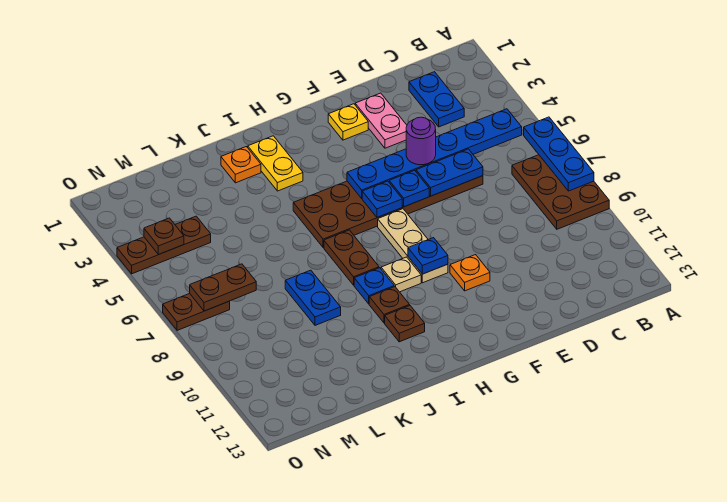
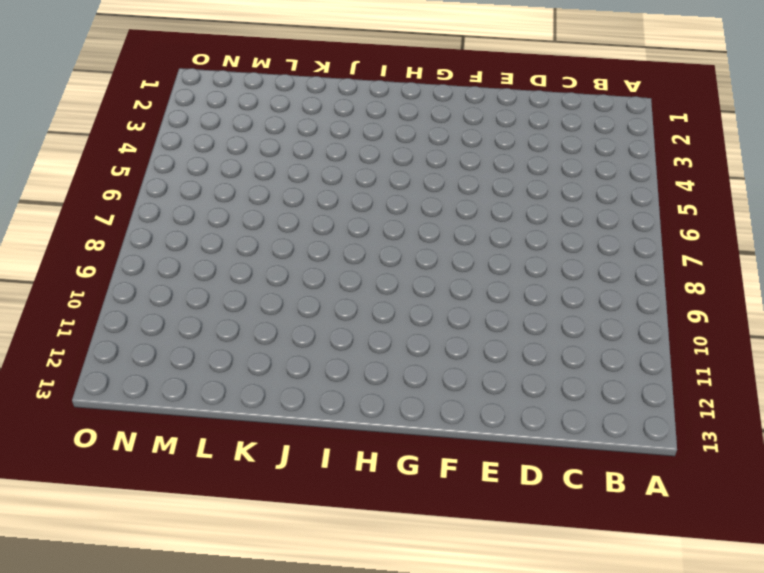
none -> brown 2x3 plate [512,155,609,229]
none -> blue 1x2 plate [409,72,464,127]
none -> brown 2x6 plate [293,176,483,248]

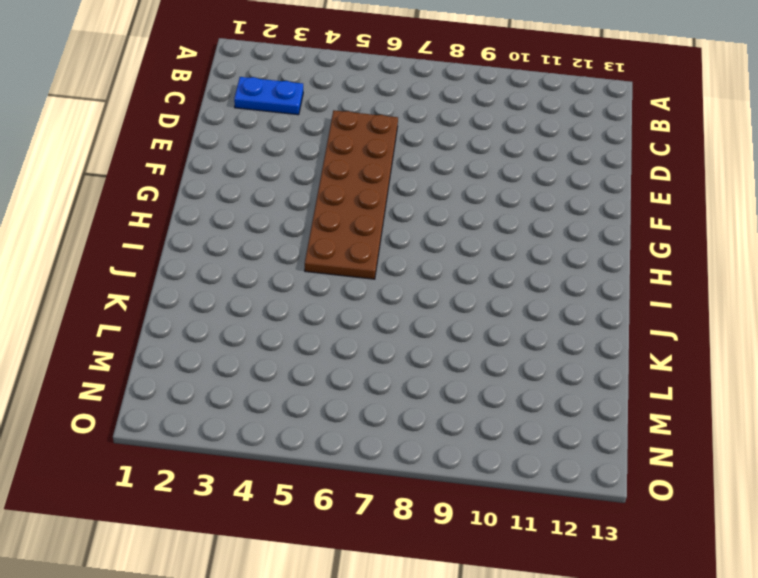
none -> brown 2x3 plate [512,155,609,229]
none -> pink 1x2 plate [355,93,407,148]
none -> yellow 1x1 plate [328,104,368,140]

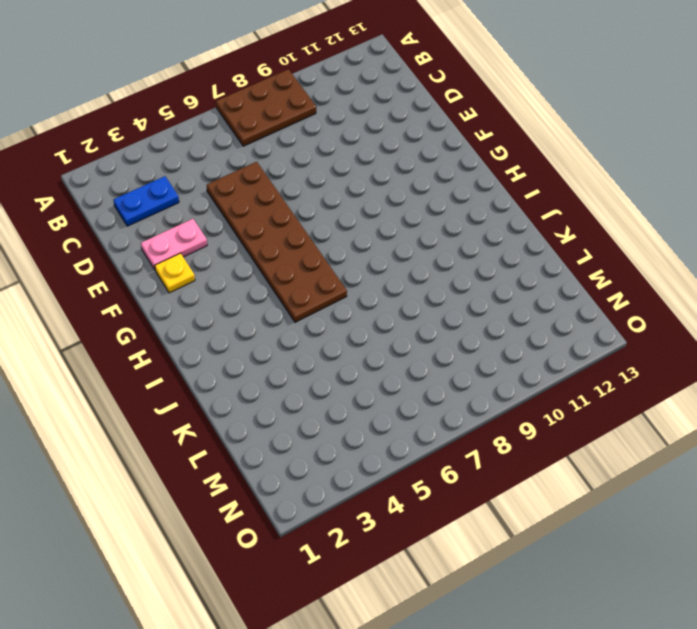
none -> orange 1x1 plate [450,255,490,291]
none -> tan 1x3 plate [378,209,448,283]
none -> tan 1x1 plate [381,257,421,292]

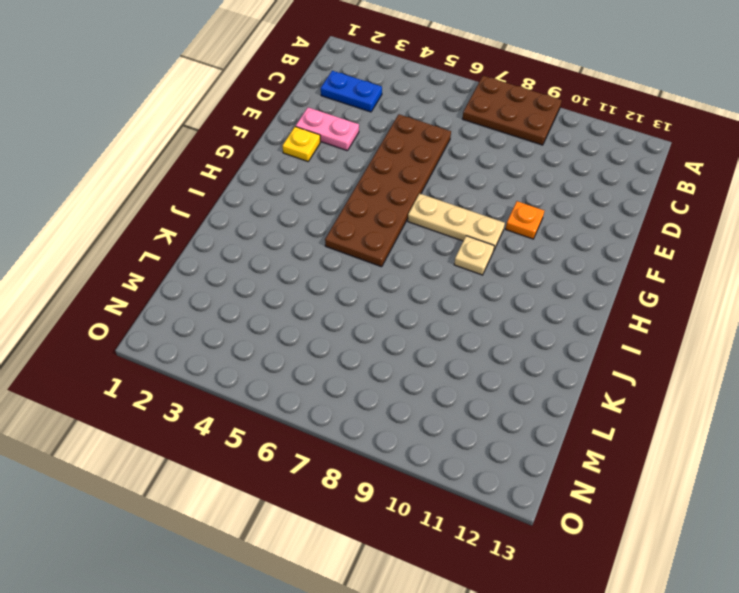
none -> yellow 1x2 plate [248,136,303,191]
none -> brown 1x2 plate [324,230,379,285]
none -> blue 1x1 plate [354,268,394,304]

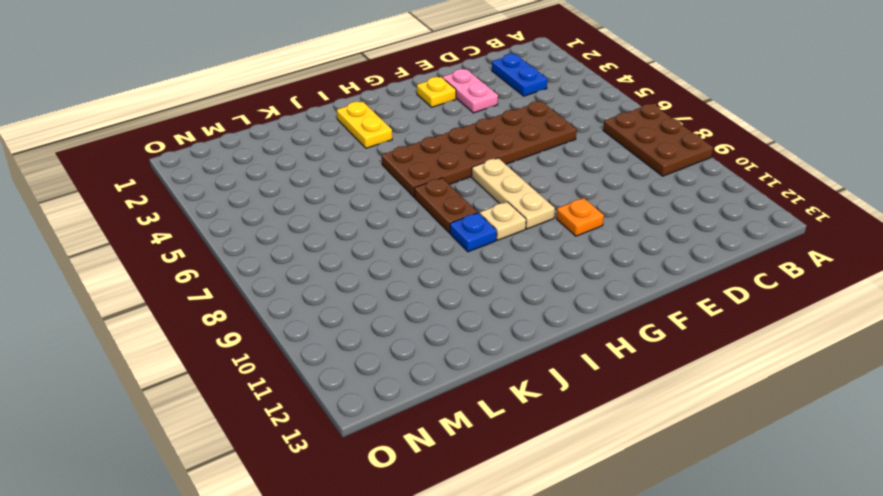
none -> brown 1x1 plate [369,287,410,323]
none -> brown 1x1 plate [385,306,425,342]
none -> orange 1x1 plate [221,147,261,183]

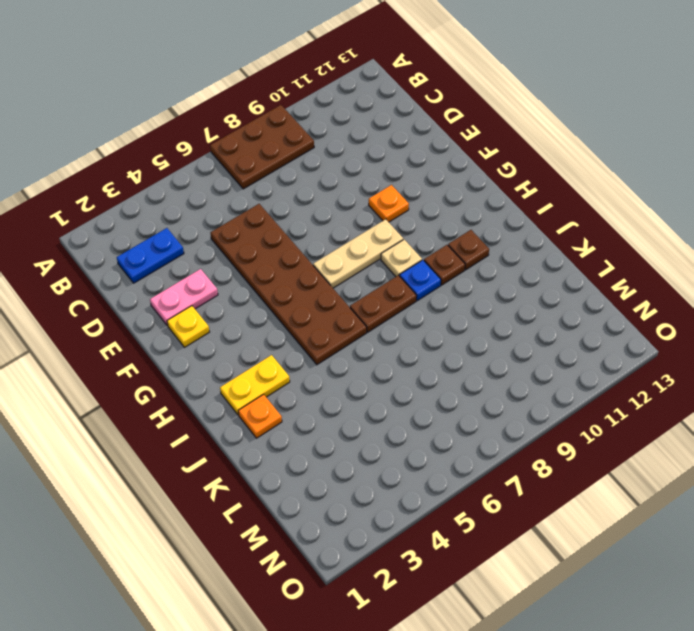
none -> blue 1x2 plate [285,270,341,325]
none -> brown 1x3 plate [117,216,211,274]
none -> brown 1x2 plate [163,293,230,330]

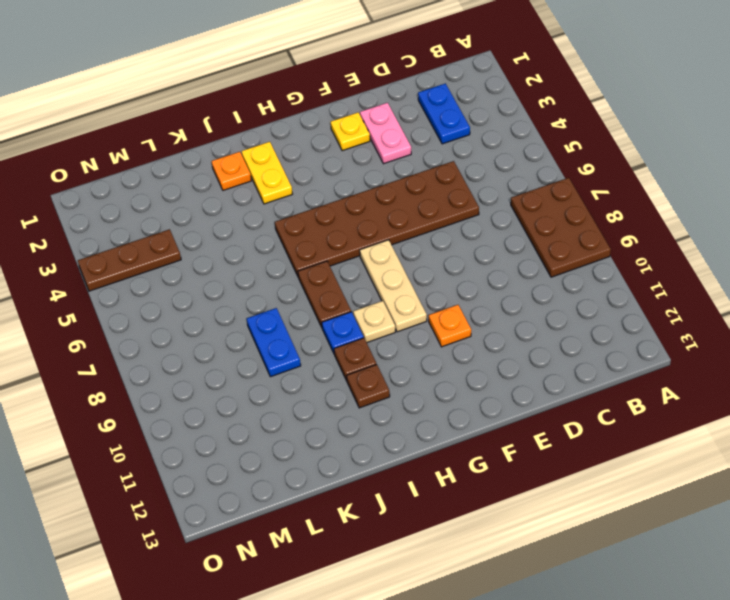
none -> brown 1x2 plate [163,293,230,330]
none -> blue 1x3 plate [524,117,594,191]
none -> blue 1x6 plate [347,109,522,198]

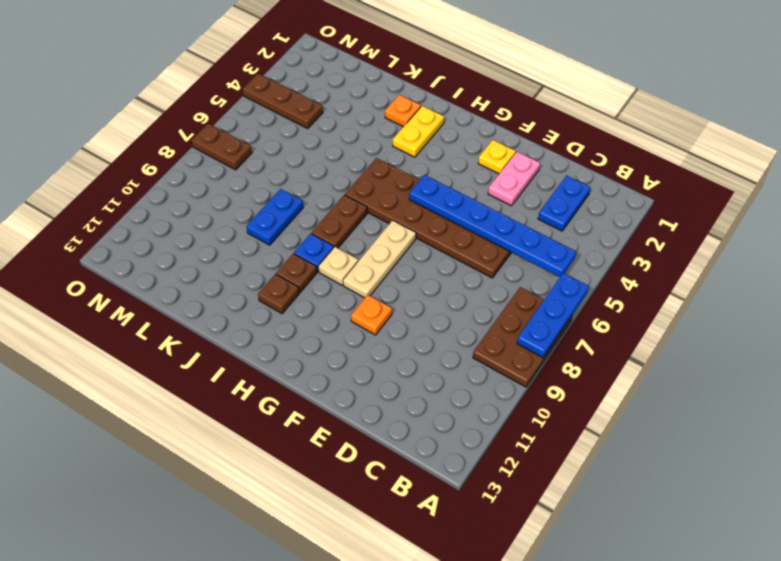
none -> blue 1x2 plate [416,149,483,196]
none -> blue 1x1 plate [389,170,429,207]
none -> blue 1x1 plate [362,181,402,217]

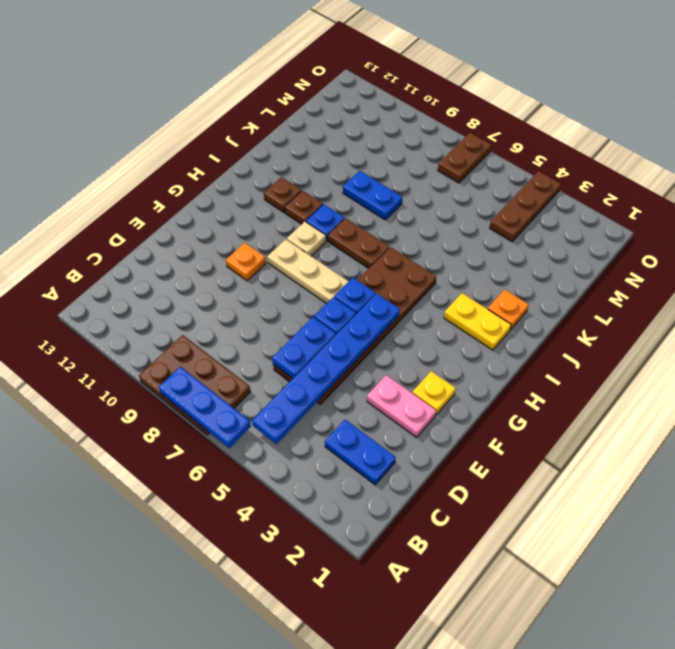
none -> blue 1x1 plate [408,238,448,274]
none -> brown 1x2 plate [190,264,256,311]
none -> brown 1x1 plate [144,218,184,255]

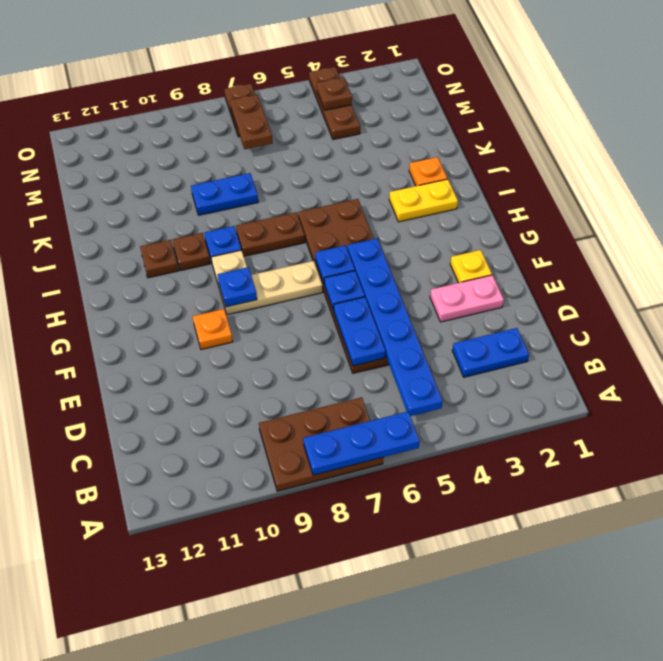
none -> purple 1x1 round brick [406,117,436,165]

